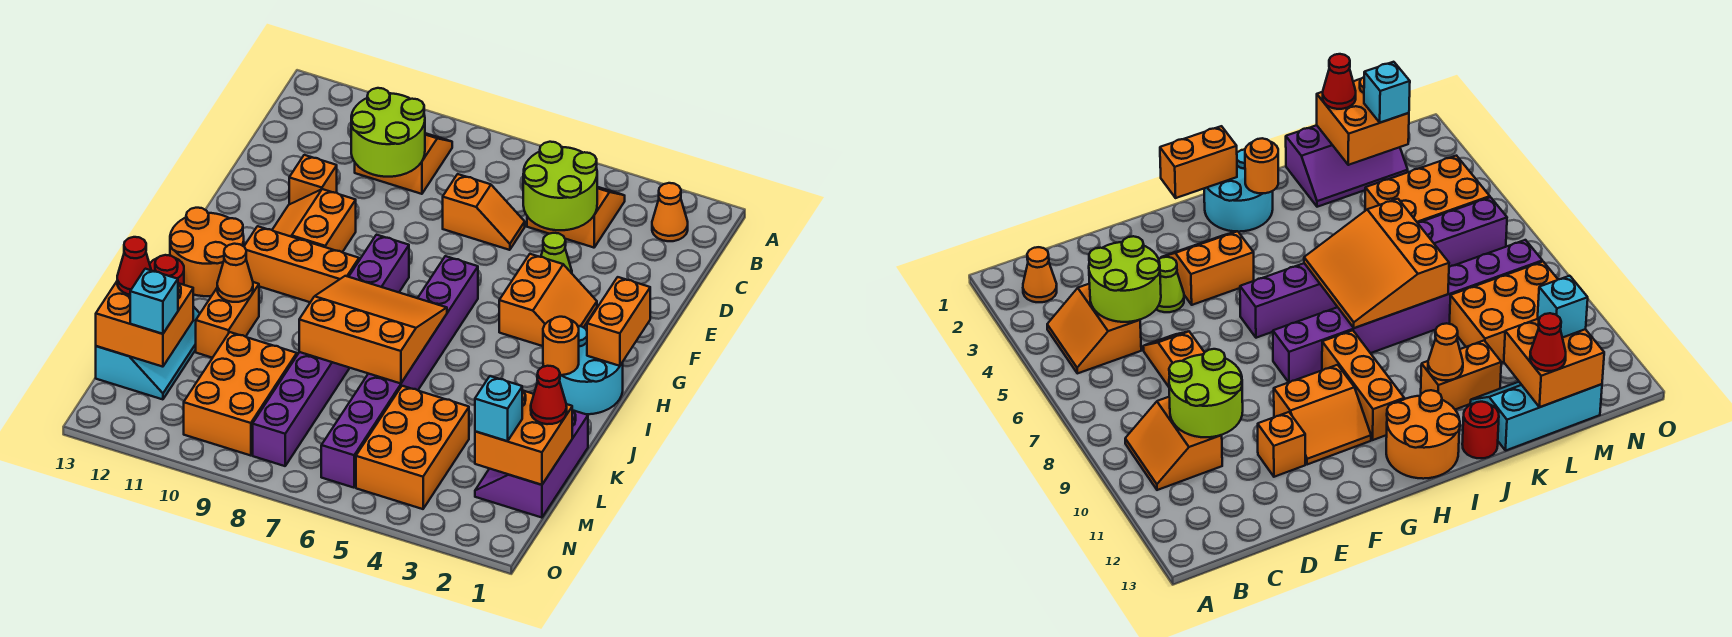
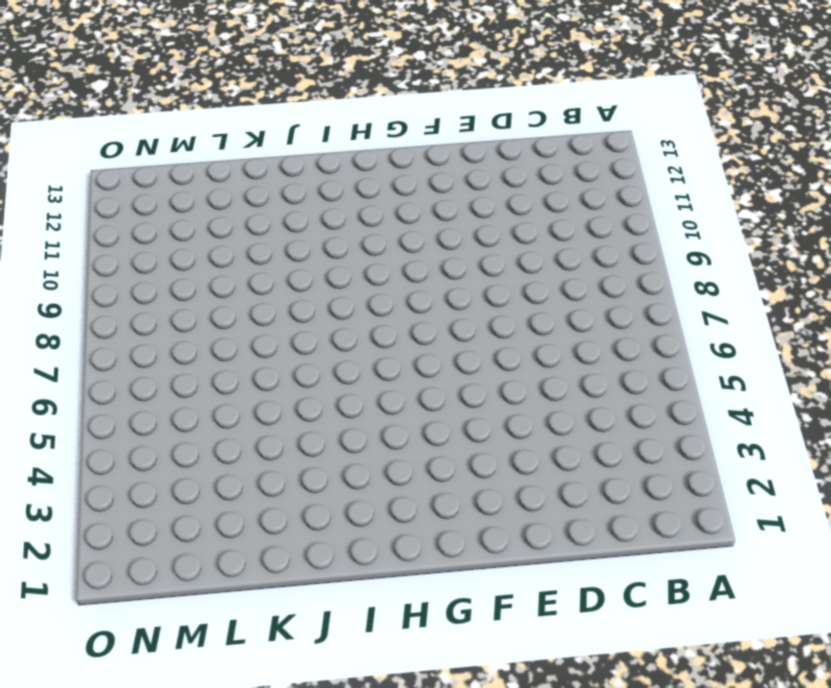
none -> orange 1x1 cone [652,183,688,241]
none -> orange 2x2 slope [527,187,625,248]
none -> orange 2x2 slope [355,133,452,194]
none -> orange 1x2 slope [443,174,525,250]

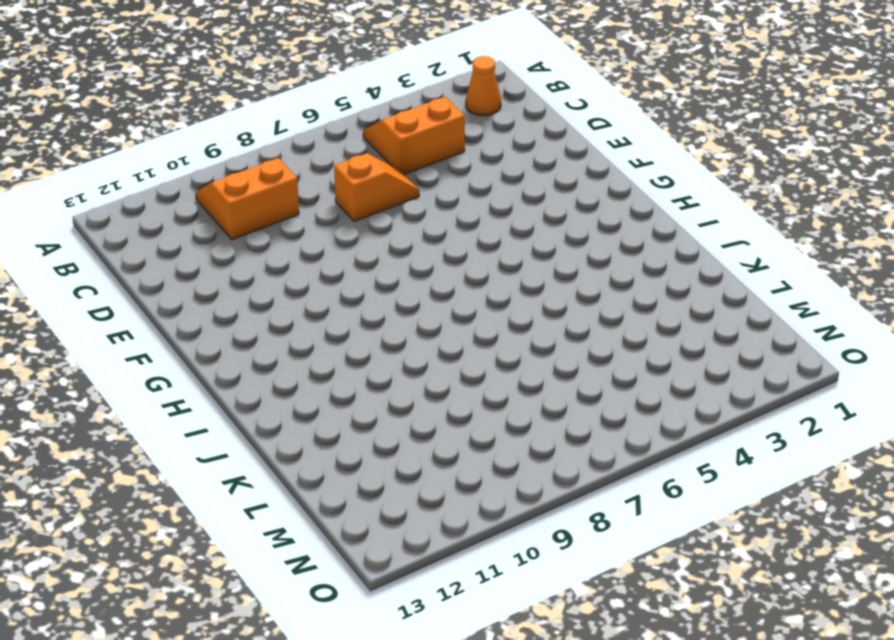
none -> lime 1x1 cone [541,233,572,273]
none -> orange 1x1 brick [289,155,337,204]
none -> orange 2x2 slope [499,254,597,346]
none -> orange 2x2 slope [272,189,356,252]

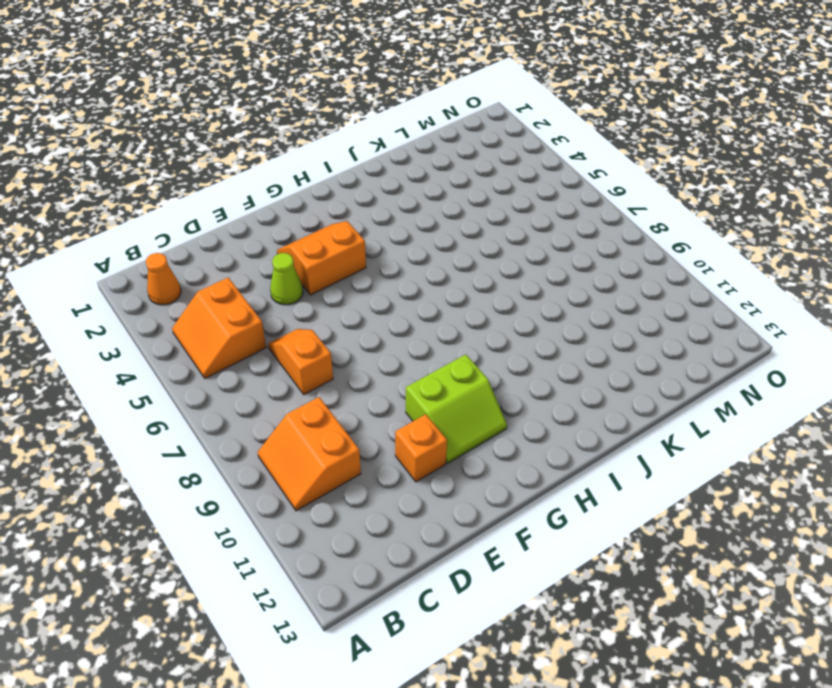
lime 2x2 slope [406,355,507,463] -> orange 2x2 slope [272,189,356,252]
none -> purple 1x8 brick [321,256,478,488]
none -> purple 1x8 brick [253,235,409,466]
none -> cyan 2x2 round brick [560,326,623,414]
none -> orange 1x3 brick [244,226,359,302]

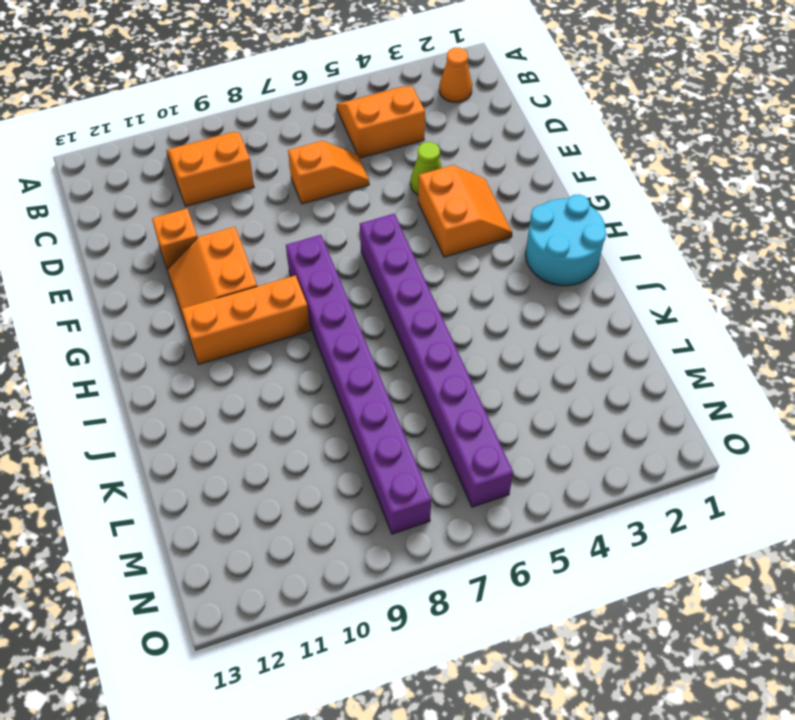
none -> orange 2x2 round brick [170,208,244,296]
none -> orange 1x2 brick [196,282,259,358]
none -> red 1x1 round brick [150,255,184,285]
none -> purple 2x3 slope [475,410,588,518]

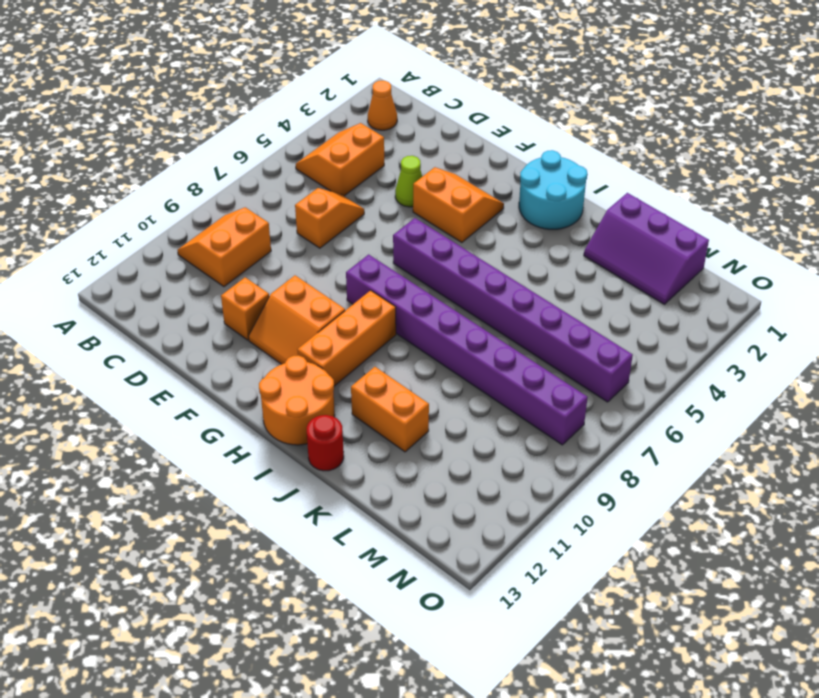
none -> cyan 2x3 slope [96,306,200,399]
none -> orange 2x3 brick [356,386,469,509]
none -> orange 2x3 brick [184,332,297,456]
none -> lime 2x2 round brick [523,142,597,230]

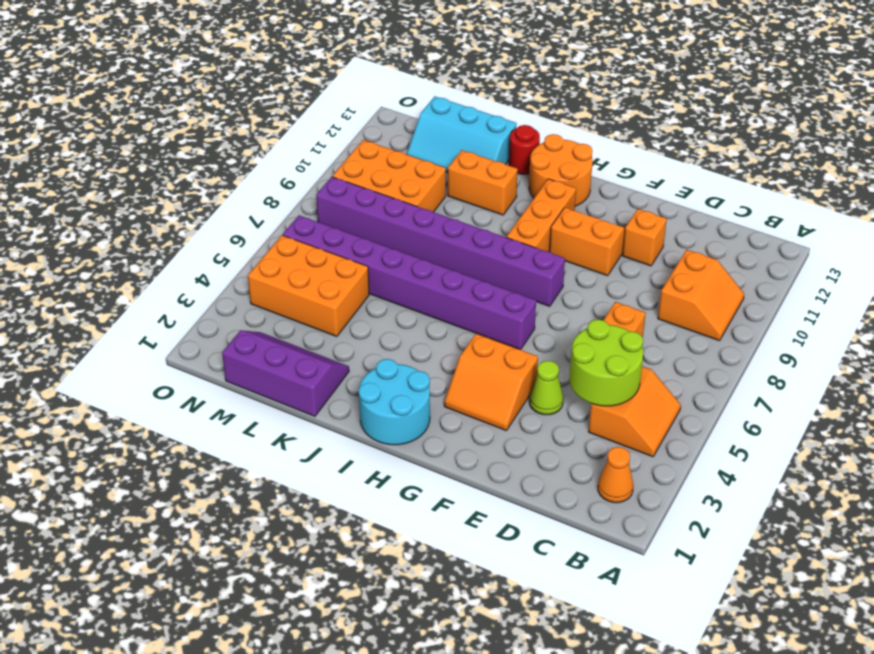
none -> lime 2x2 round brick [351,88,425,177]
none -> orange 1x2 brick [587,277,650,366]
none -> orange 1x1 round brick [543,317,579,375]
none -> orange 3x3 slope [299,276,447,384]

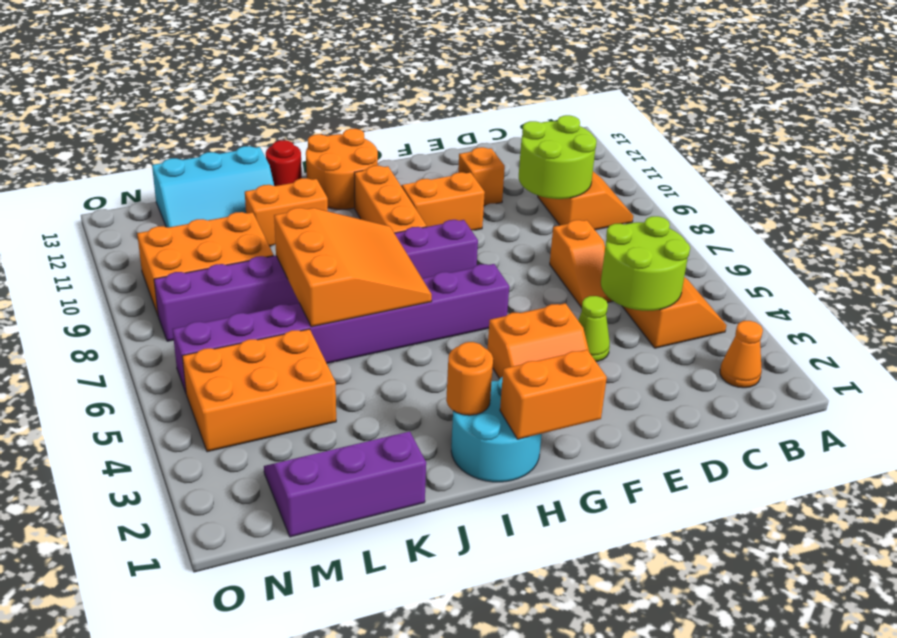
none -> orange 1x1 cone [217,244,253,302]
none -> orange 2x2 brick [475,391,572,485]
none -> orange 2x2 brick [96,282,193,367]
none -> red 1x1 cone [531,366,567,424]

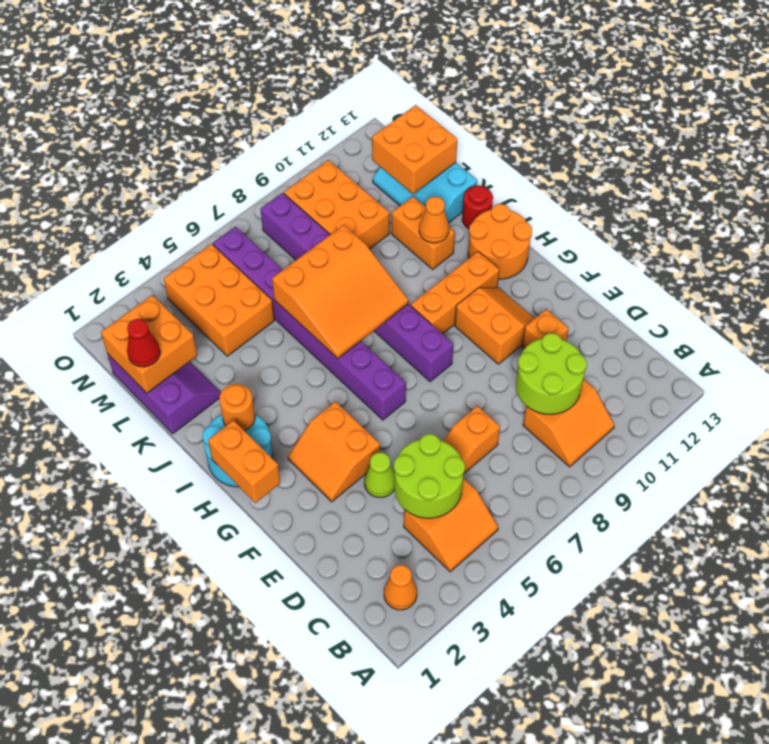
none -> red 1x1 cone [117,237,151,295]
none -> cyan 1x1 brick [475,376,522,441]
none -> cyan 1x1 brick [130,269,178,334]

